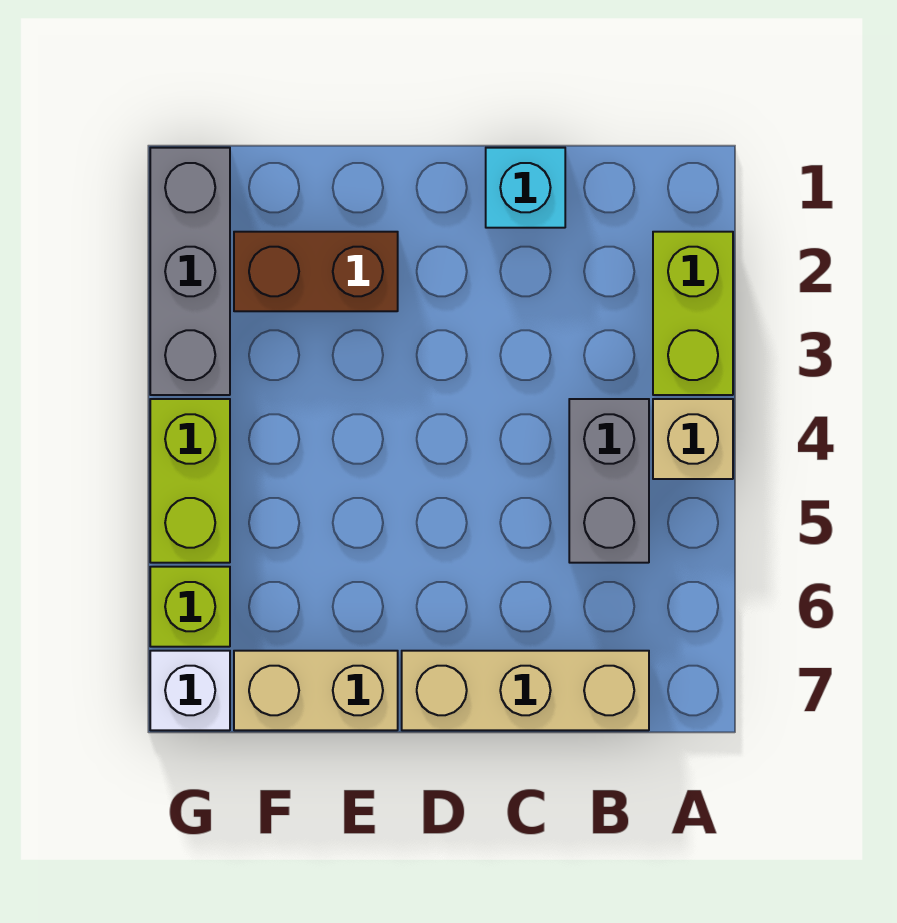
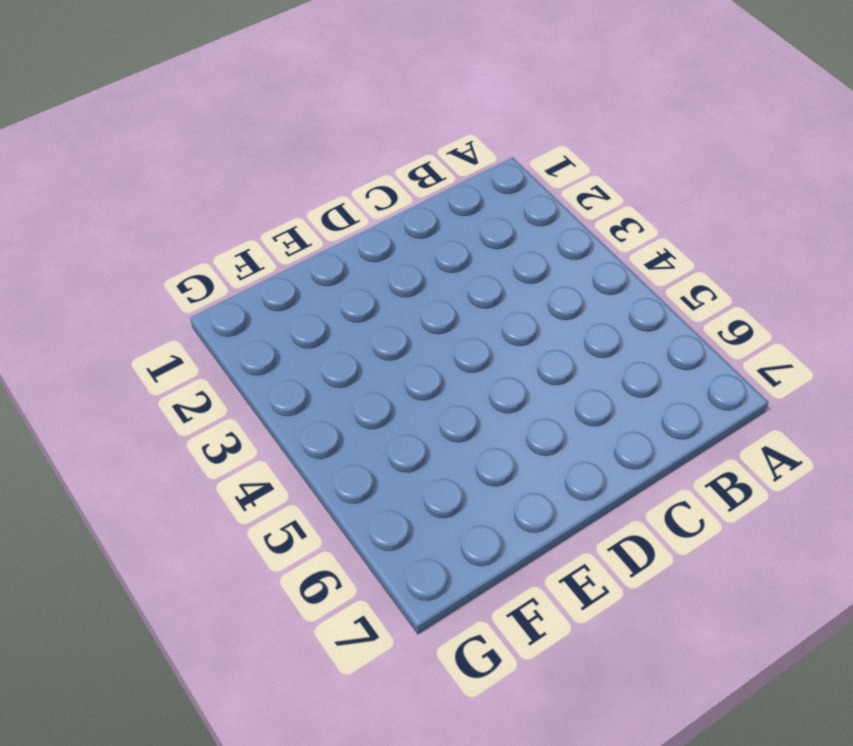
none -> lime 1x2 brick [653,232,733,395]
none -> tan 1x1 brick [653,399,733,479]

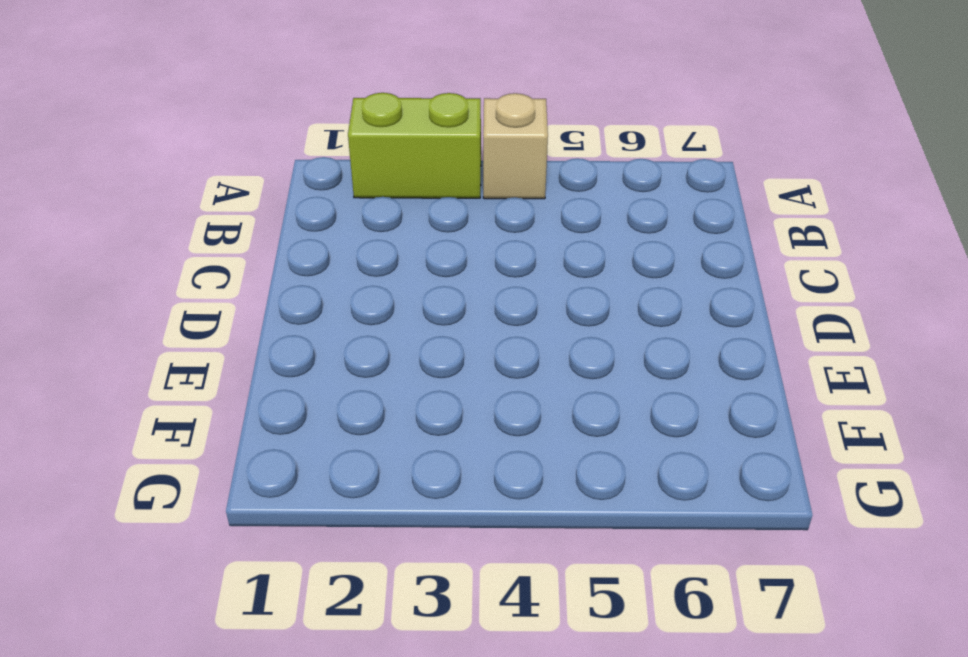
none -> grey 1x2 brick [569,399,649,563]
none -> tan 1x3 brick [402,651,649,730]

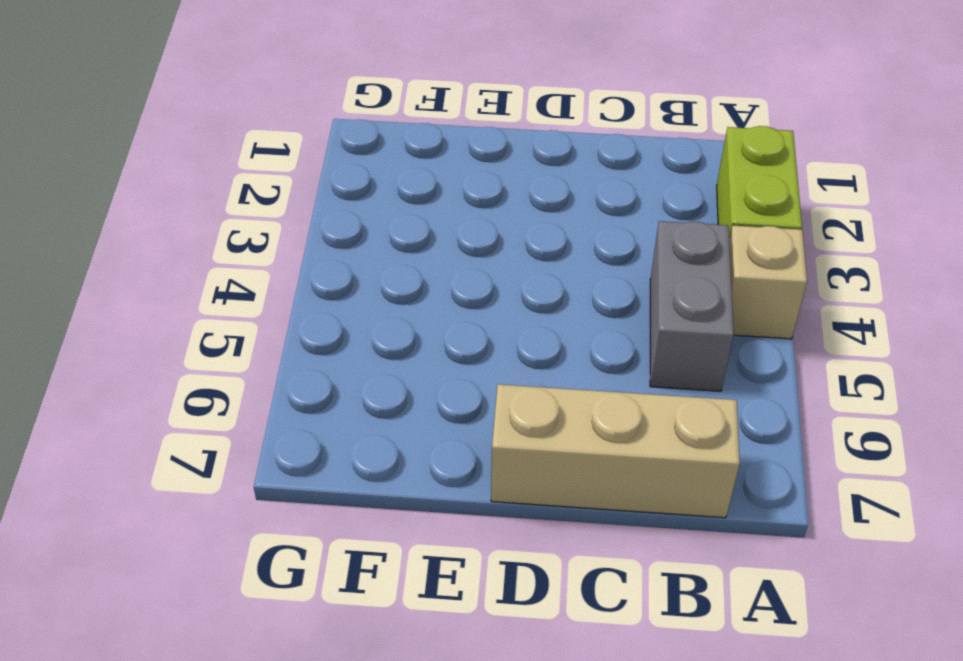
none -> cyan 1x1 brick [486,148,565,228]
none -> brown 1x2 brick [234,232,398,311]

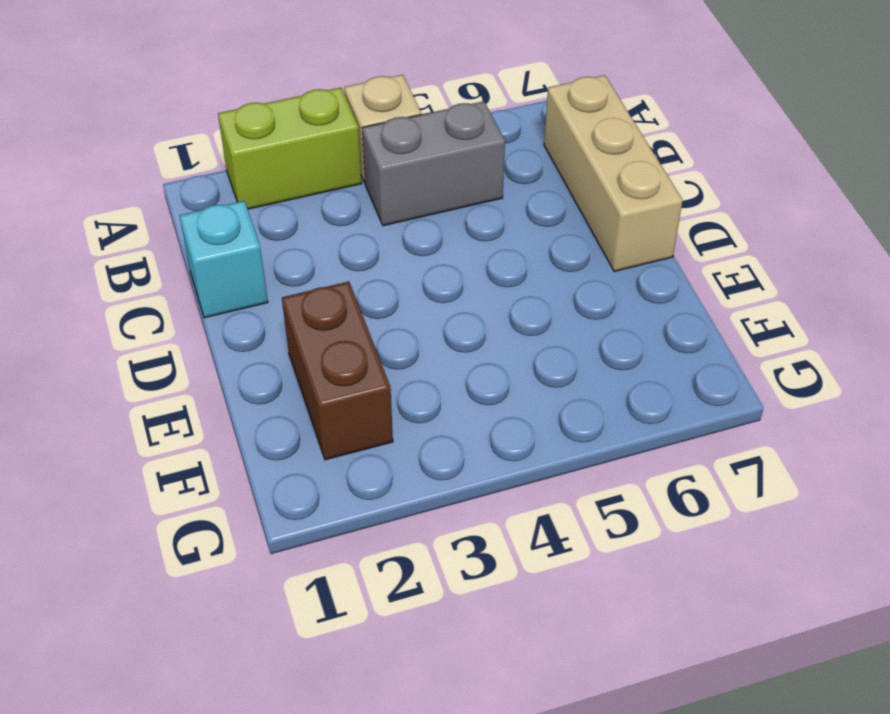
none -> tan 1x2 brick [234,651,398,730]
none -> grey 1x3 brick [150,148,230,395]

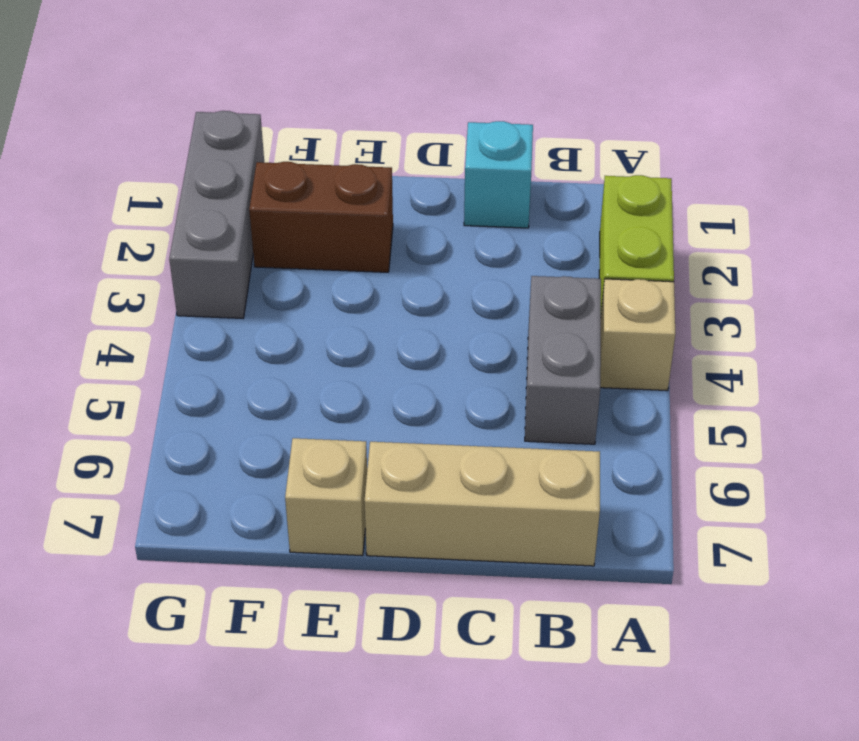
tan 1x1 brick [285,438,367,556] -> tan 1x2 brick [234,651,398,730]
none -> lime 1x2 brick [150,399,230,563]
none -> lime 1x1 brick [150,567,230,647]

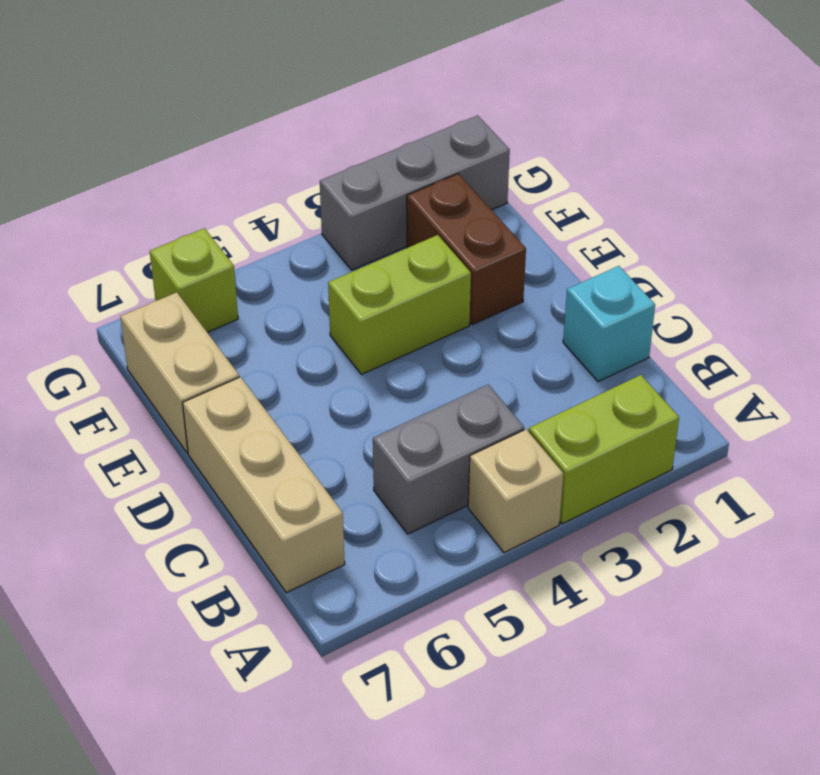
lime 1x2 brick [328,235,471,374] -> lime 1x2 brick moved to [150,399,230,563]
none -> white 1x1 brick [150,651,230,730]

